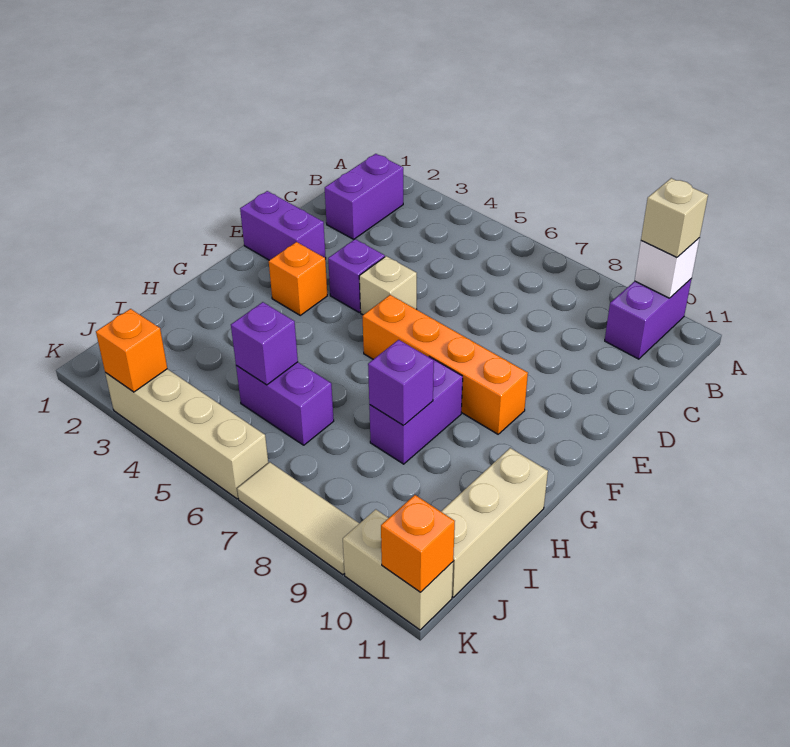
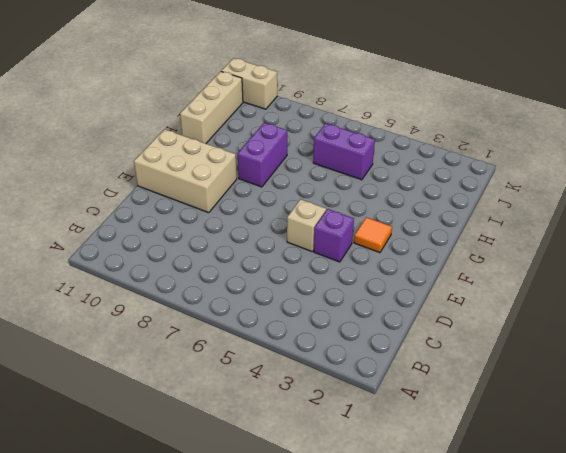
tan 2x3 brick [134,129,237,213] -> orange 1x4 brick [362,295,528,434]
orange 1x1 tile [354,217,392,253] -> orange 1x1 brick [269,242,327,315]
none -> purple 1x2 brick [605,279,691,359]
none -> purple 1x2 brick [325,154,403,239]
none -> purple 1x2 brick [240,191,326,260]

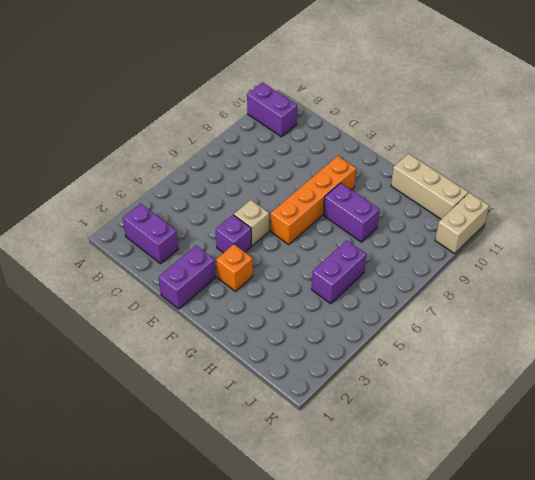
none -> tan 1x4 brick [105,369,268,499]
none -> tan 1x3 tile [237,462,359,575]
none -> white 1x1 brick [635,238,700,298]

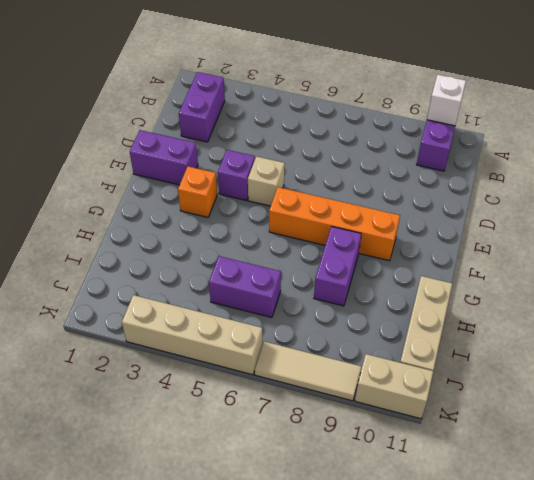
none -> purple 1x1 brick [368,340,434,426]
none -> purple 1x1 brick [231,302,298,385]
none -> orange 1x1 brick [96,309,167,392]

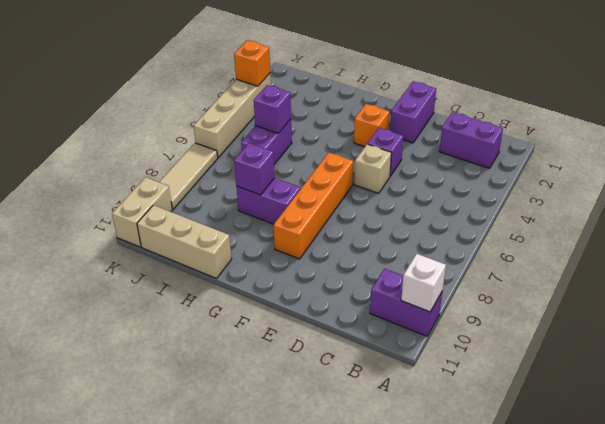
none -> orange 1x1 brick [381,495,455,592]
none -> tan 1x1 brick [641,178,708,258]

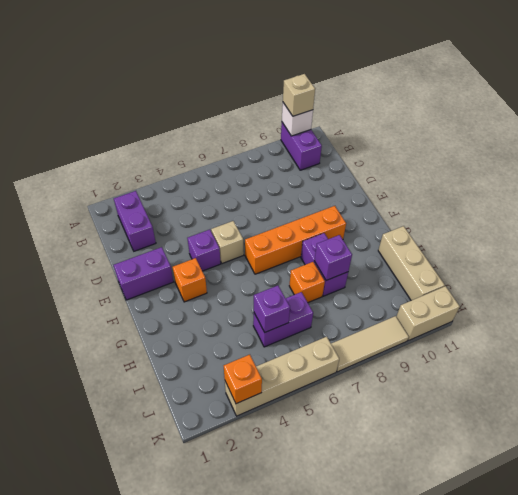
orange 1x1 brick [289,262,325,302] -> orange 1x1 brick moved to [381,495,455,592]

